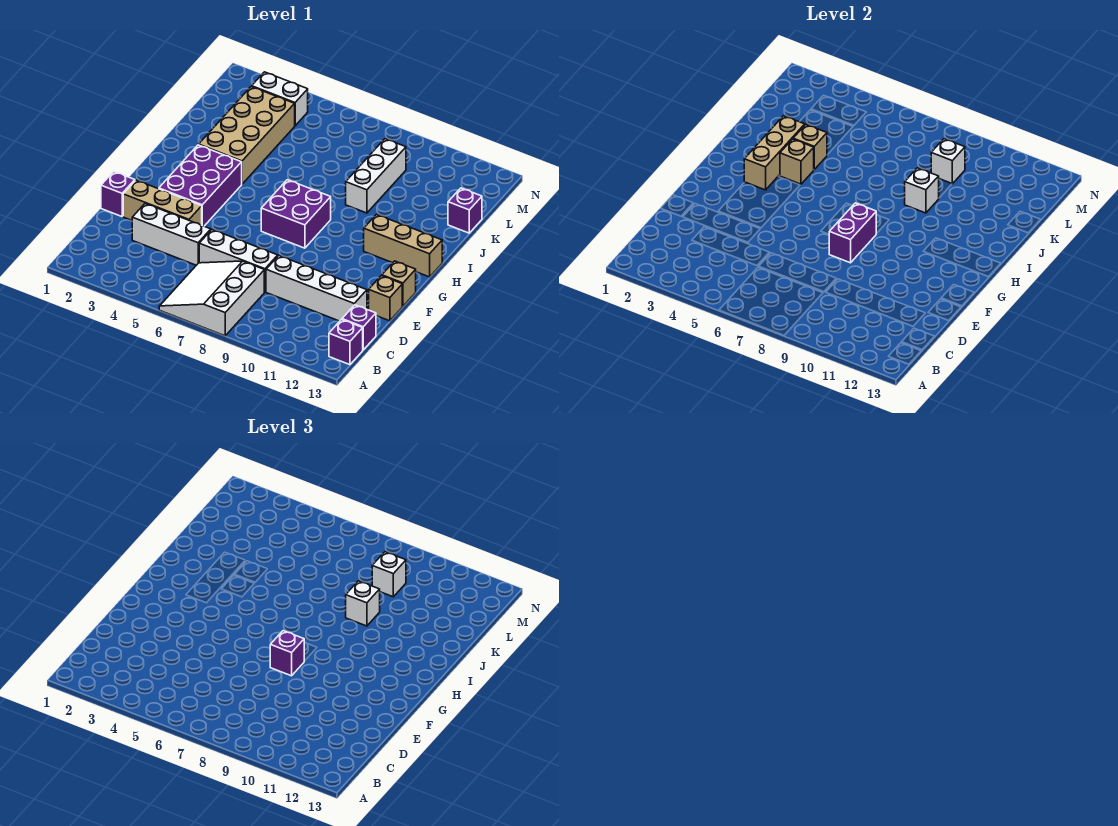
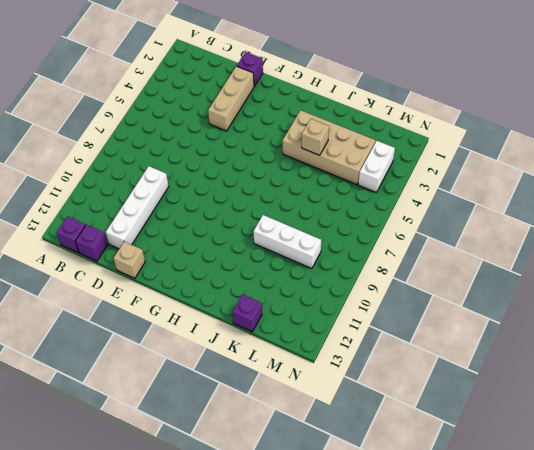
none -> white 3x3 slope [159,261,264,336]
none -> white 1x3 brick [132,204,211,265]
none -> white 1x3 brick [199,230,278,292]

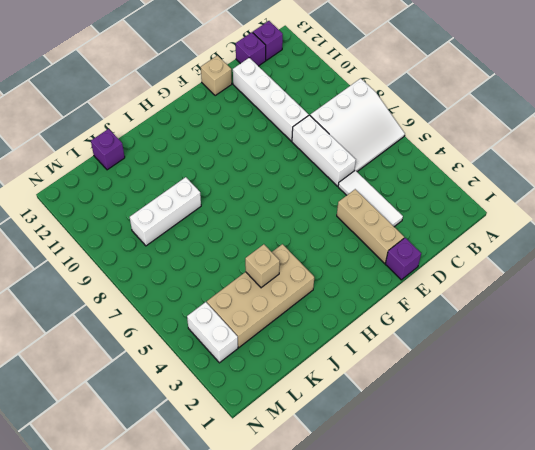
white 1x3 tile [338,170,403,227] -> white 1x3 brick [132,204,211,265]
none -> purple 2x3 brick [159,145,242,226]
none -> tan 1x1 brick [382,261,416,306]
none -> purple 2x2 brick [261,180,331,248]

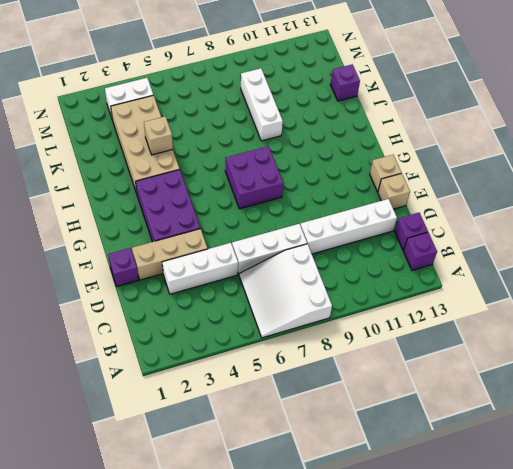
none -> tan 1x3 brick [364,214,442,277]
none -> purple 1x2 brick [829,203,876,263]
none -> tan 1x3 brick [744,116,805,190]

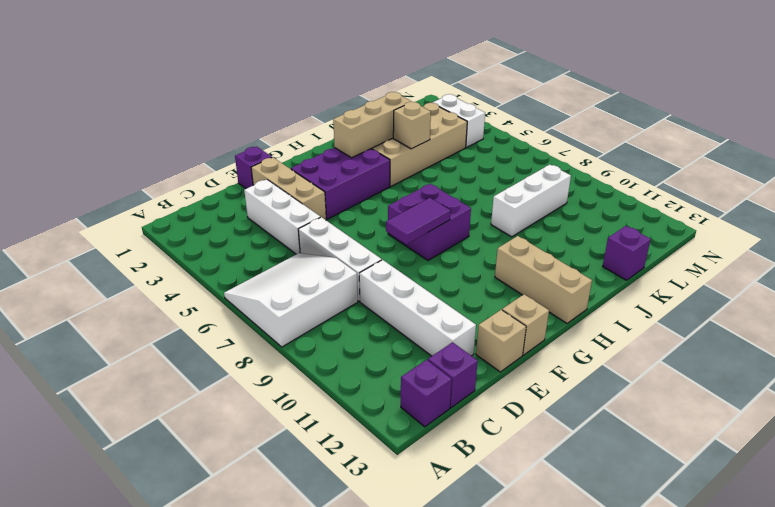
purple 1x2 tile [386,198,450,244] -> purple 1x2 brick [829,203,876,263]
none -> tan 1x1 brick [780,139,814,184]
none -> white 1x1 brick [905,168,939,213]
none -> white 1x1 brick [931,139,965,184]

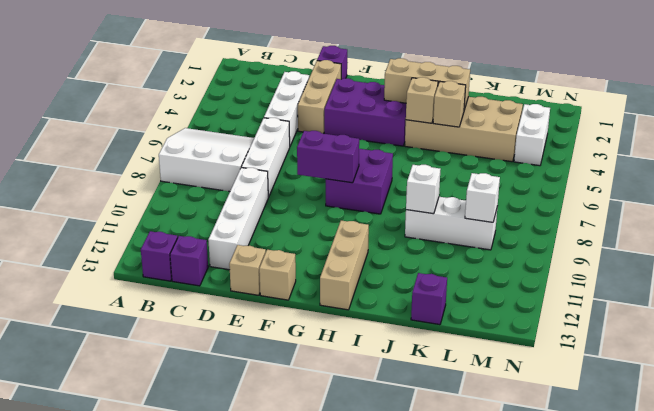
none -> purple 1x1 brick [270,631,304,676]
none -> white 1x1 brick [346,581,380,626]
none -> white 1x1 brick [372,552,406,597]

